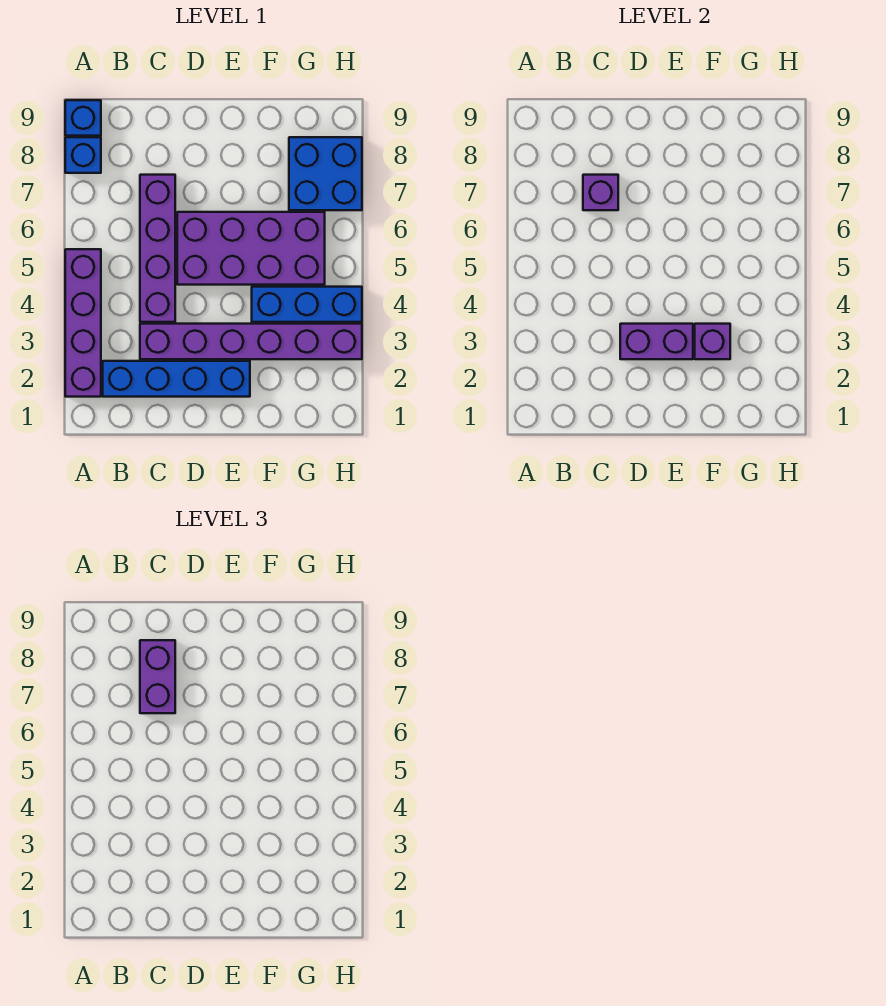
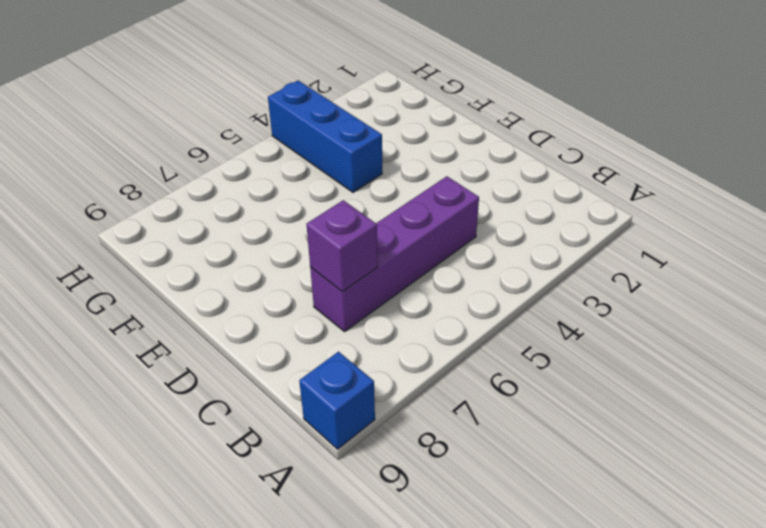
none -> purple 1x4 brick [65,249,101,397]
none -> blue 1x1 brick [65,137,101,173]
none -> blue 1x4 brick [103,361,250,397]

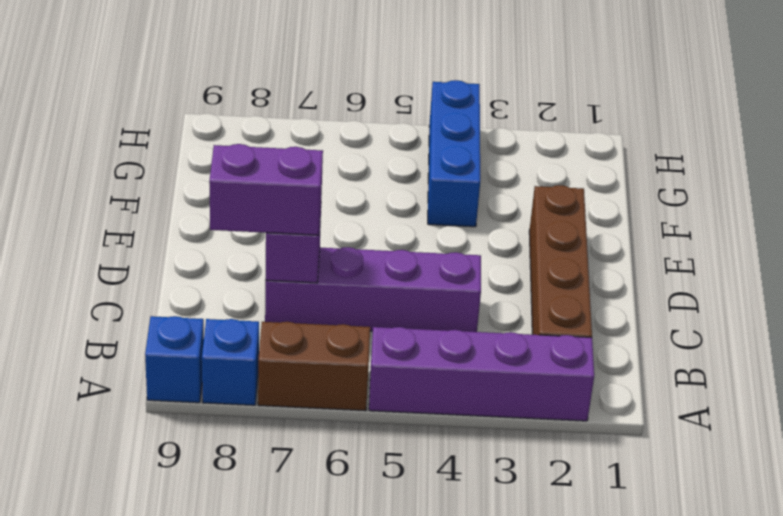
brown 1x2 brick [258,322,370,411] -> none
brown 1x4 brick [529,185,592,337] -> blue 1x4 brick [103,361,250,397]
none -> purple 1x6 brick [140,324,362,359]
none -> purple 2x4 brick [177,212,325,285]
none -> blue 2x2 brick [289,137,362,210]

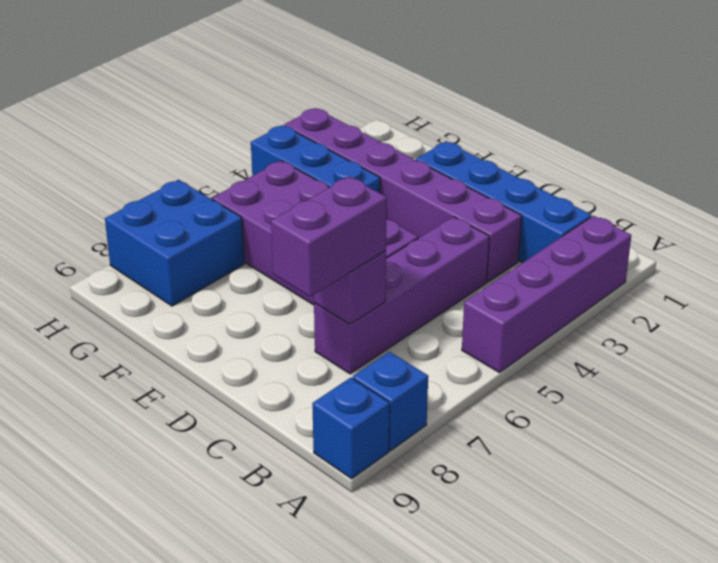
none -> purple 1x2 brick [620,324,693,359]
none -> purple 1x1 brick [695,324,730,359]

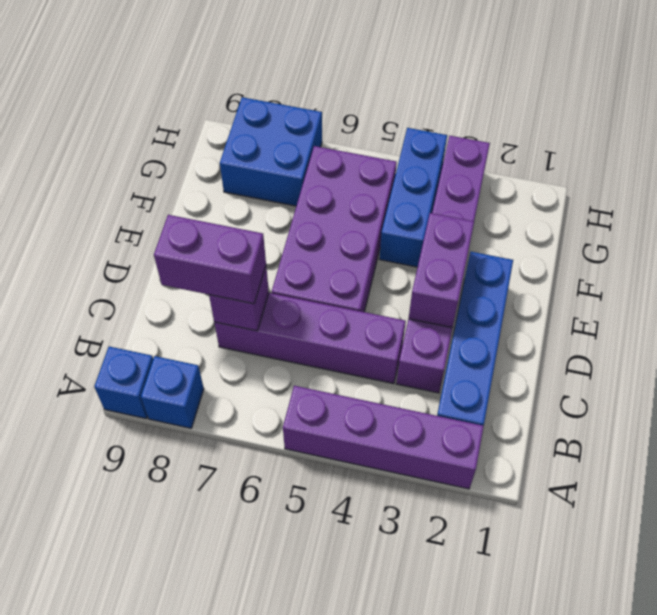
none -> purple 1x1 brick [695,324,730,359]

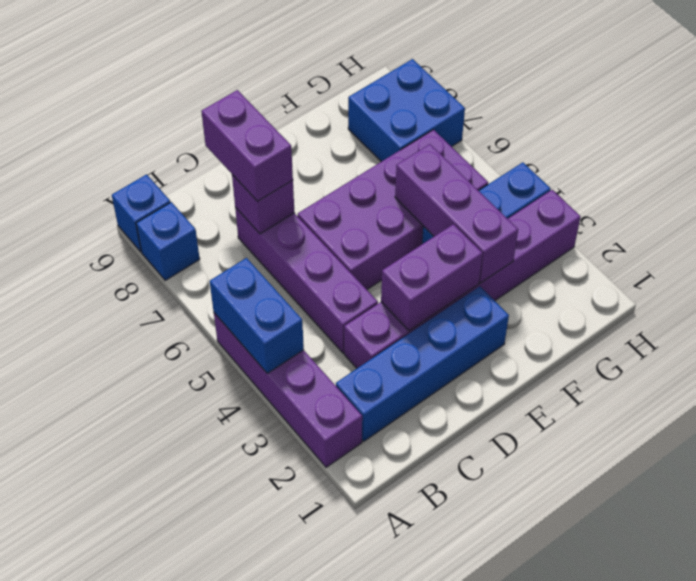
blue 1x2 brick [210,258,304,373] -> none
purple 1x3 brick [395,144,518,283] -> purple 1x1 brick [695,324,730,359]

